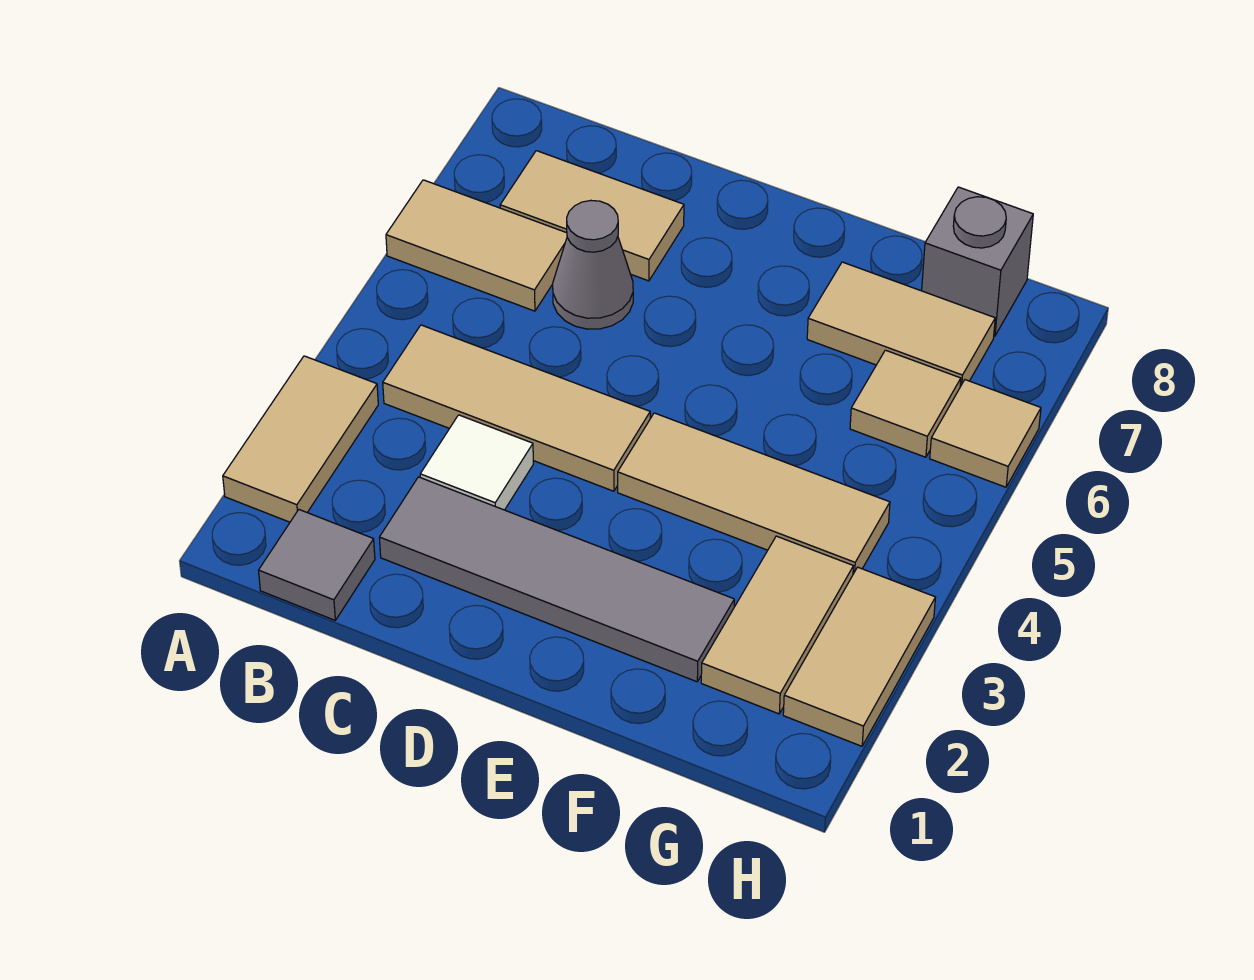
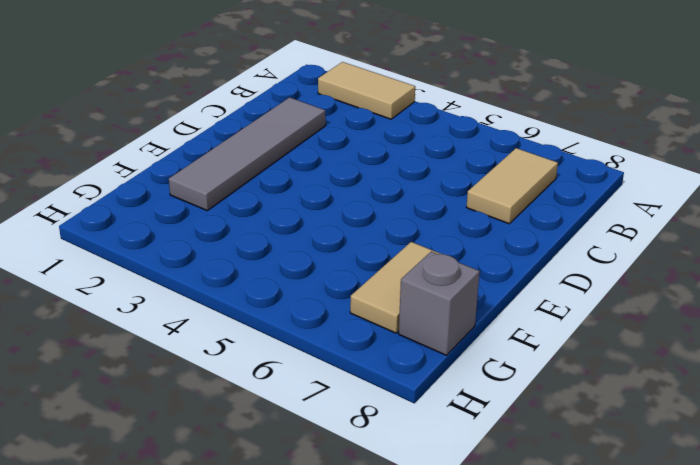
none -> tan 1x2 tile [386,180,567,311]
none -> grey 1x1 tile [259,510,375,620]
none -> tan 1x3 tile [383,325,650,491]

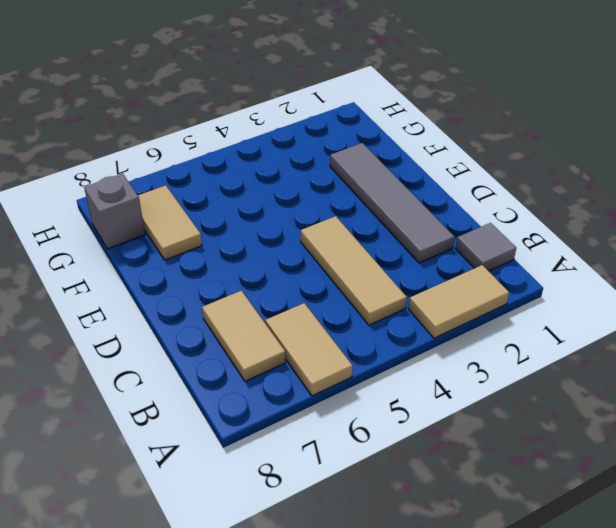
none -> white 1x1 tile [420,415,533,510]
none -> grey 1x1 cone [553,200,633,329]
none -> tan 1x3 tile [618,413,890,574]

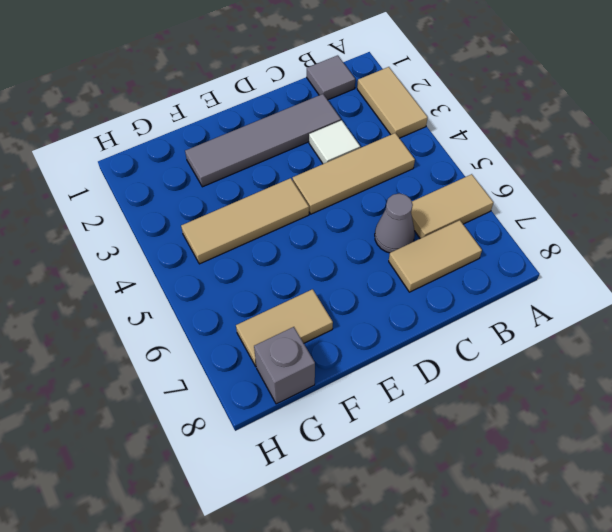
none -> tan 1x2 tile [701,536,853,714]
none -> tan 1x1 tile [850,350,961,457]
none -> tan 1x2 tile [783,567,935,746]

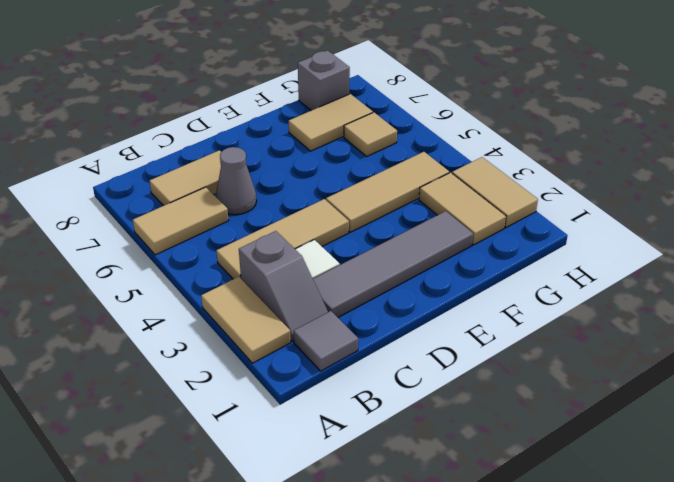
grey 1x2 slope [239,231,328,341] -> none
none -> tan 1x1 tile [930,380,1041,487]

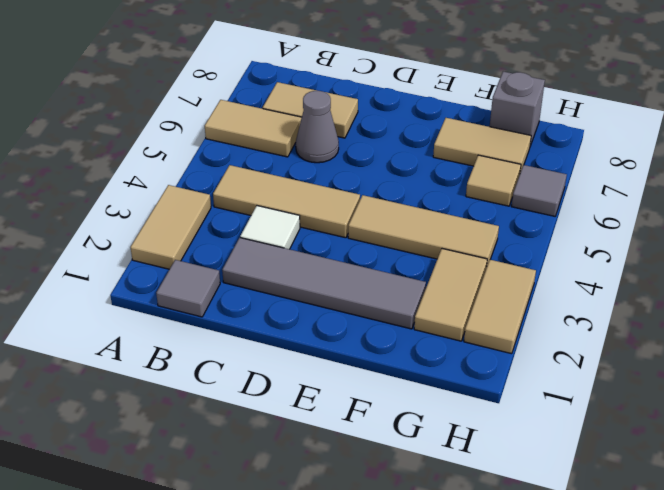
grey 1x1 tile [511,165,567,216] -> tan 1x1 tile [930,380,1041,487]

